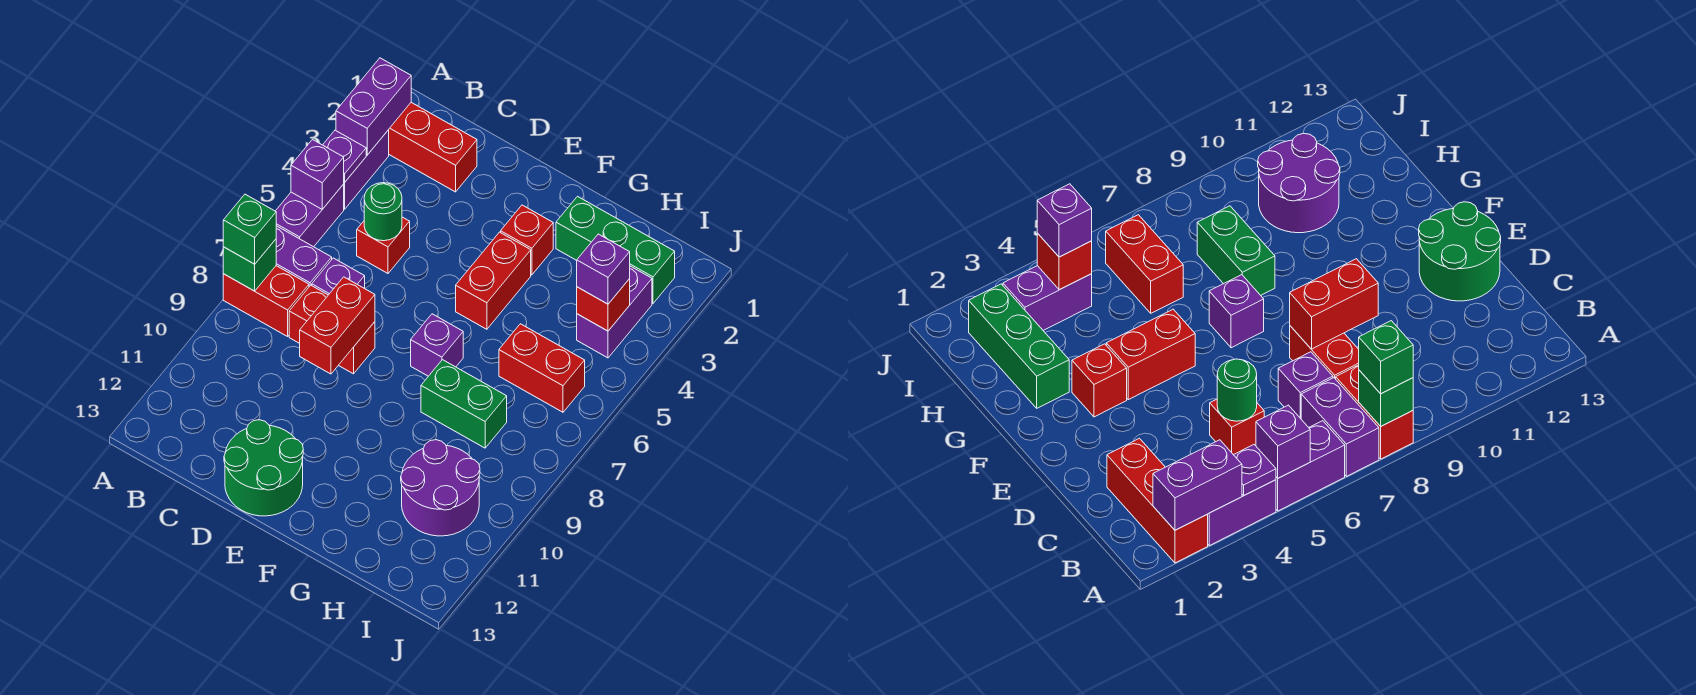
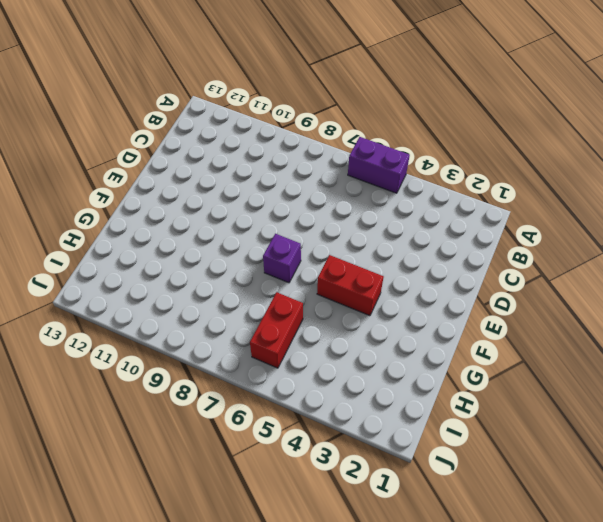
none -> red 1x3 brick [389,103,477,192]
none -> purple 1x2 brick [344,130,389,209]
none -> purple 1x2 brick [276,226,332,287]

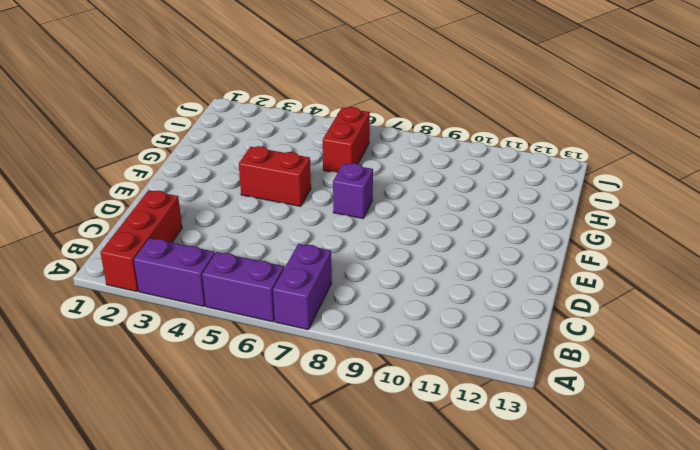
none -> red 1x2 brick [223,266,309,336]
none -> red 1x1 brick [357,217,410,273]
none -> purple 1x1 brick [312,258,365,295]

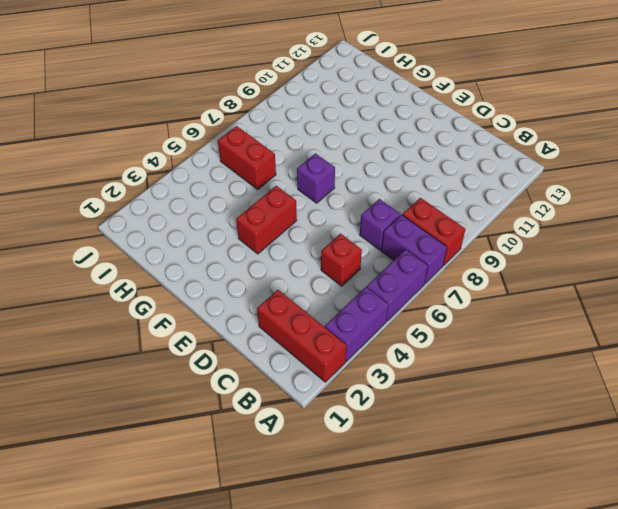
none -> red 1x2 brick [289,285,375,374]
none -> green 2x2 round brick [224,420,303,516]
none -> red 1x1 brick [501,205,553,275]

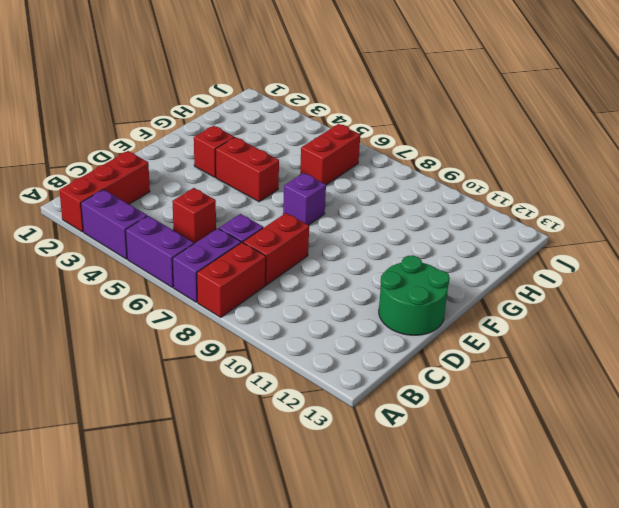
none -> green 1x3 brick [556,196,675,303]
none -> green 1x2 brick [421,360,507,448]
none -> purple 2x2 round brick [401,440,480,536]

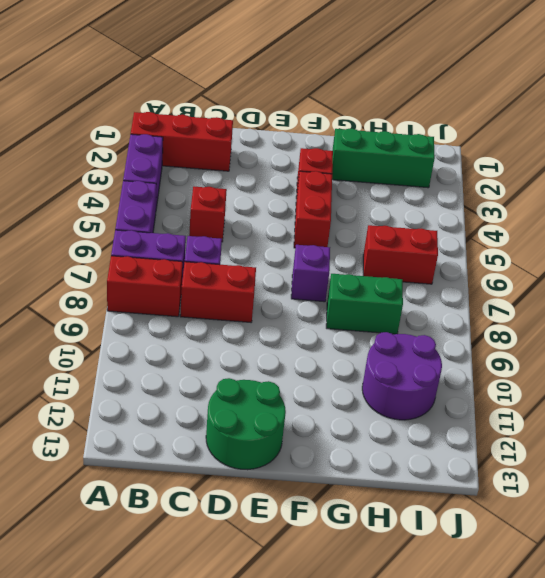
none -> purple 1x2 brick [577,266,652,358]
none -> purple 1x2 brick [336,58,411,155]
none -> purple 1x1 plate [323,130,366,182]

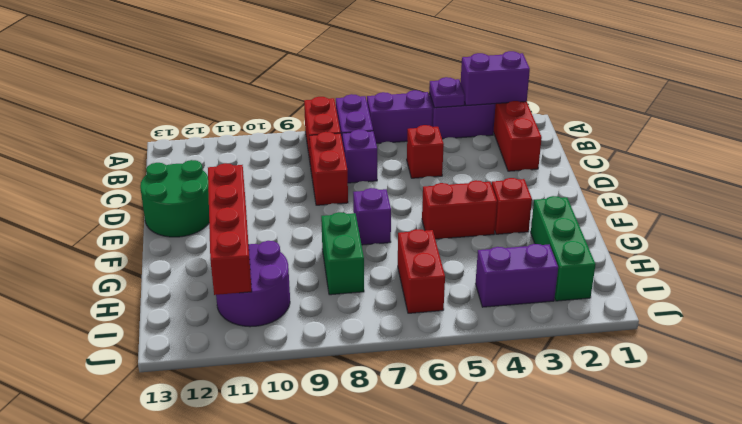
red 1x4 brick [208,163,252,295] -> none
none -> purple 1x1 brick [291,140,344,209]
none -> green 1x1 brick [223,239,276,291]
none -> green 1x1 round brick [364,183,402,241]

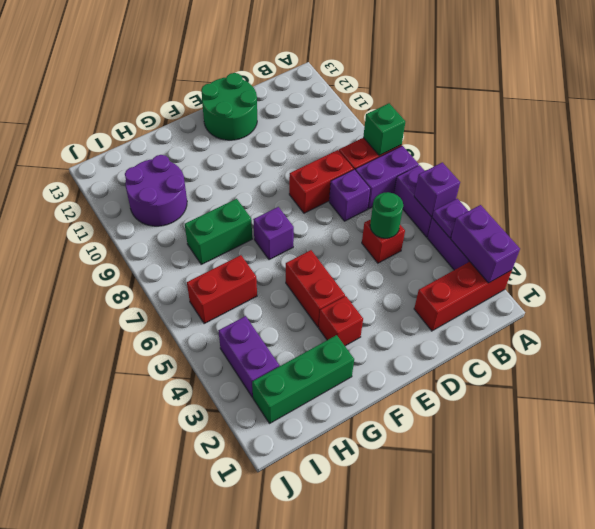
none -> red 1x2 brick [300,277,375,374]
none -> red 1x1 brick [577,279,630,331]
none -> green 1x1 brick [223,194,276,264]

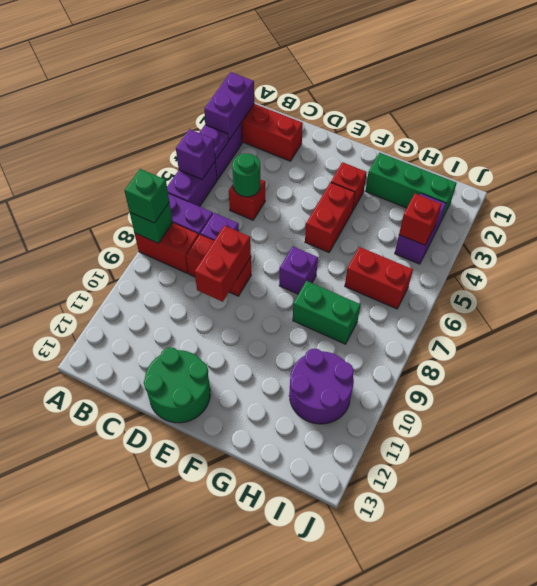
none -> purple 1x1 brick [577,234,630,304]

